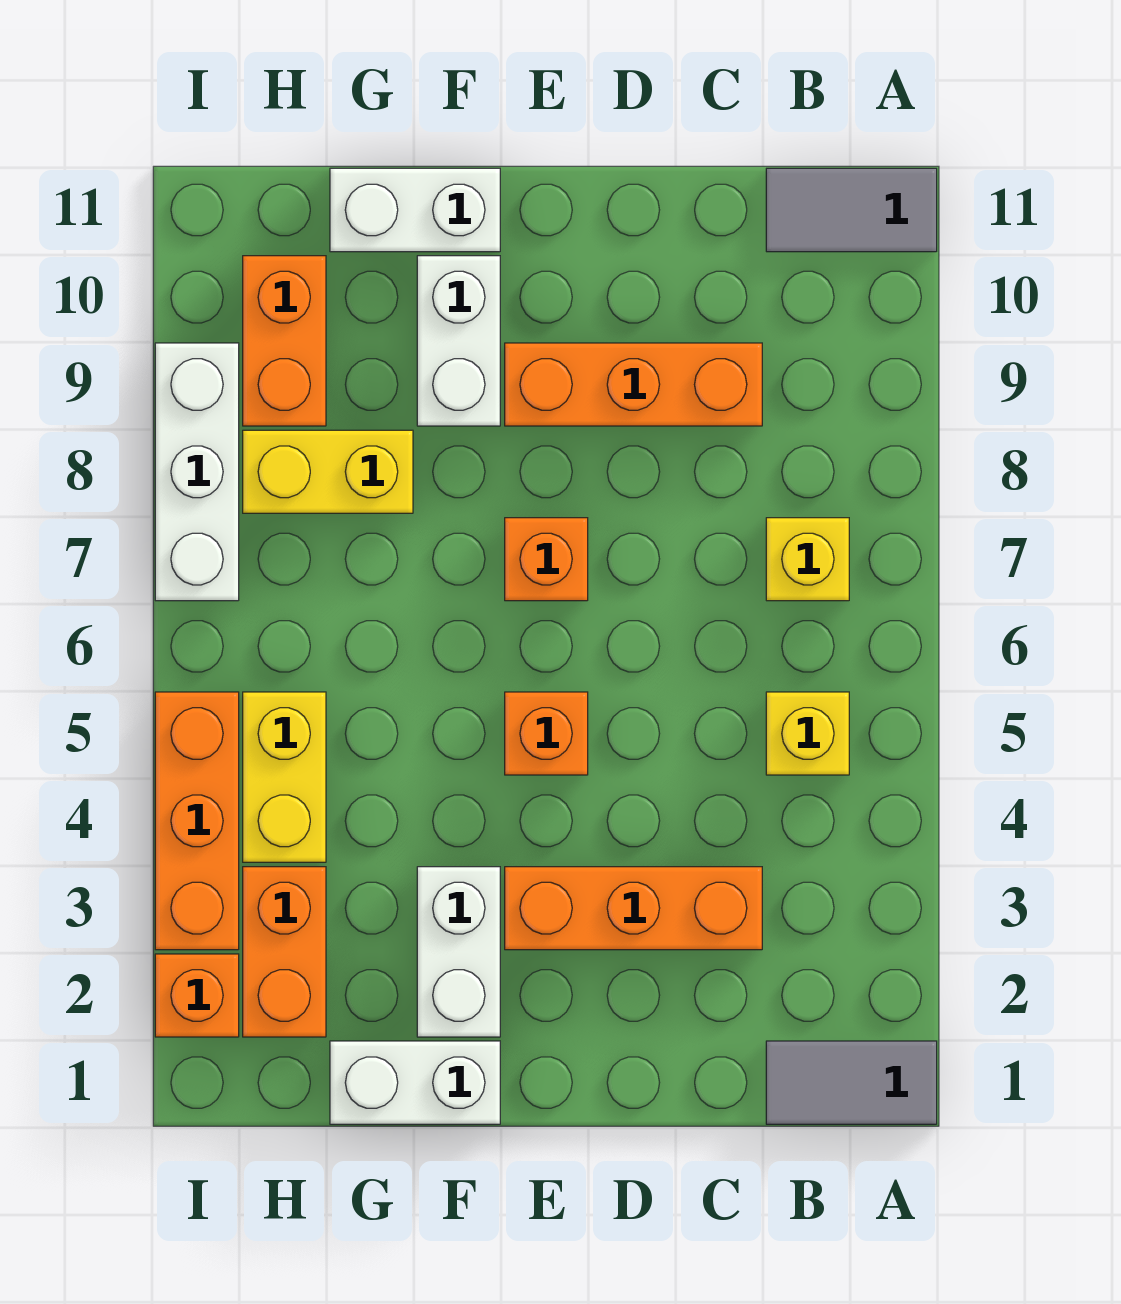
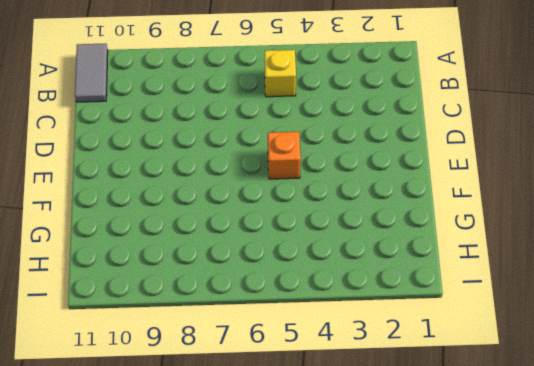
none -> grey 1x2 tile [766,1041,937,1124]
none -> yellow 1x1 brick [766,518,849,601]
none -> orange 1x3 brick [505,867,762,950]

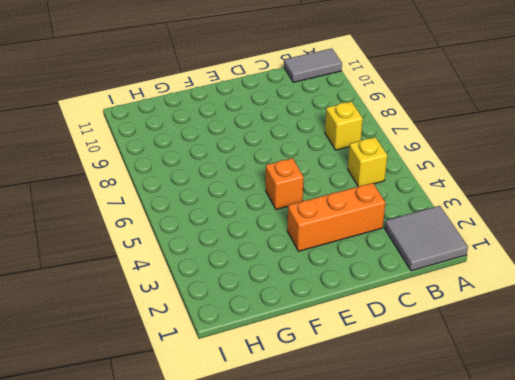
grey 2x2 tile [385,206,468,271] -> grey 1x2 tile [766,1041,937,1124]
none -> orange 1x3 brick [505,343,762,426]
none -> orange 1x1 brick [505,518,588,601]
none -> white 1x2 brick [330,1041,500,1124]

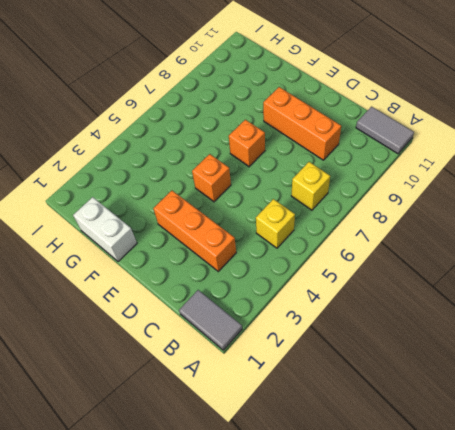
none -> white 1x2 brick [417,867,500,1037]
none -> white 1x2 brick [417,256,500,426]
none -> white 1x2 brick [330,168,500,252]

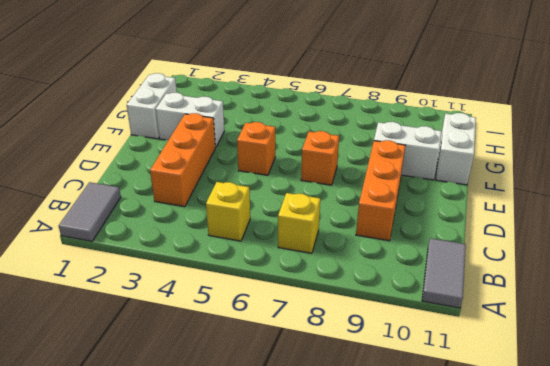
none -> yellow 1x2 brick [243,430,413,513]
none -> orange 1x2 brick [243,867,326,1037]
none -> yellow 1x2 brick [243,692,326,862]

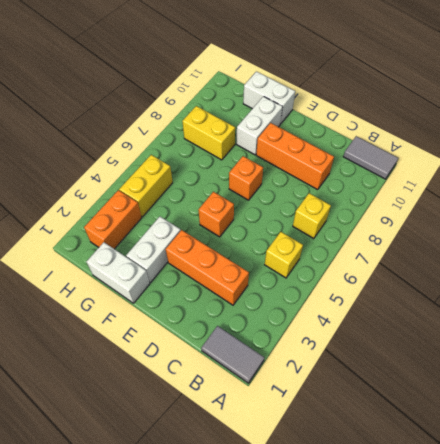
none -> orange 1x2 brick [243,256,326,426]
none -> orange 1x1 brick [155,954,239,1037]
none -> orange 1x3 brick [155,692,239,950]

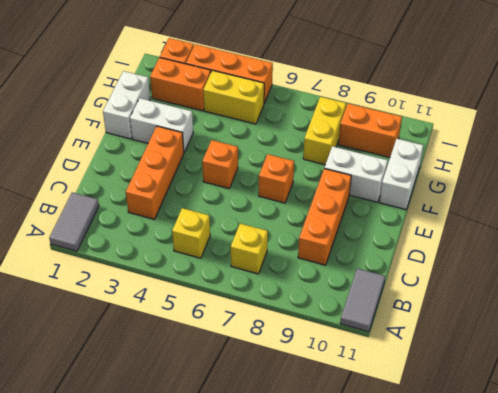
none -> white 1x3 brick [155,343,239,601]

